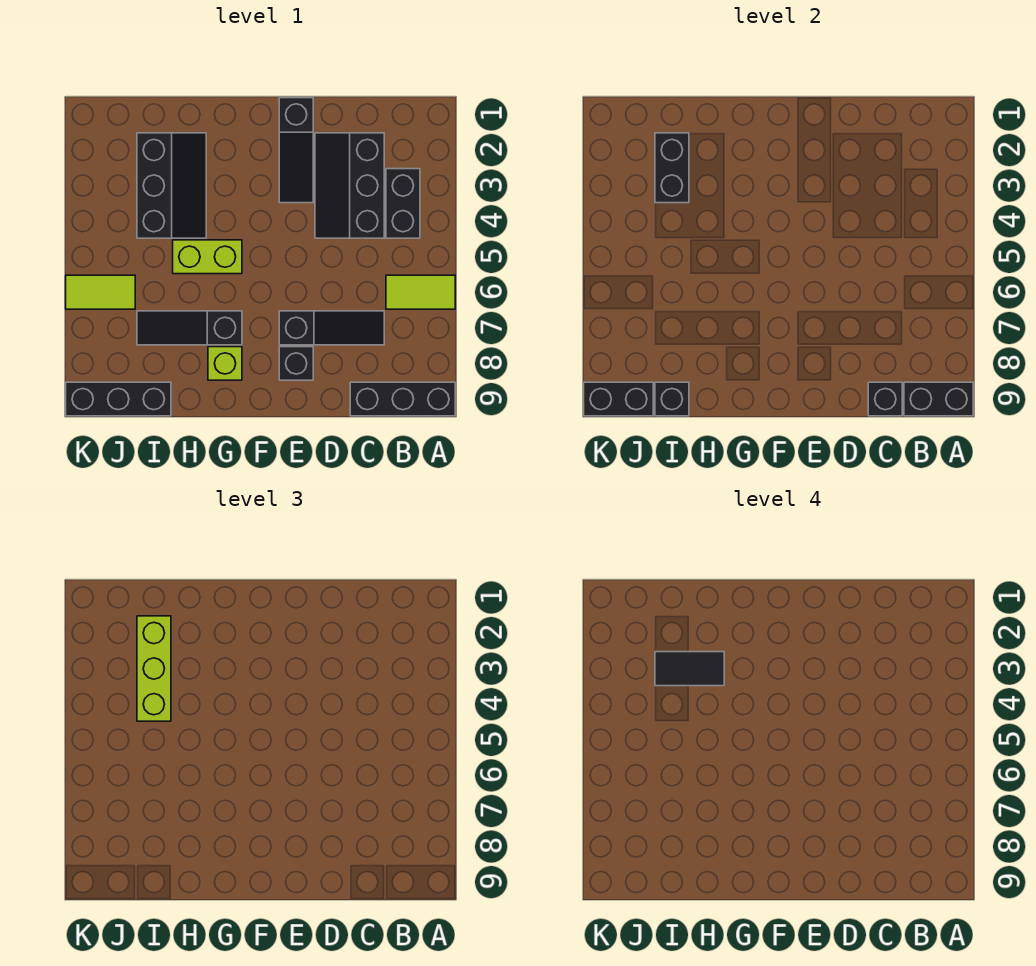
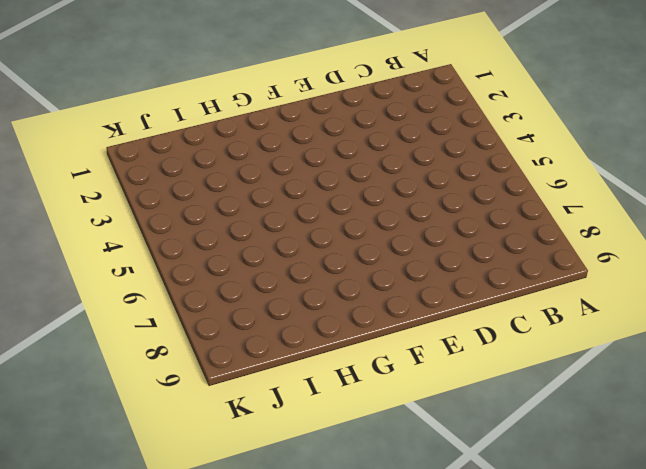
none -> lime 1x2 tile [386,275,455,309]
none -> black 1x3 brick [350,382,455,416]
none -> black 1x2 brick [386,169,420,238]

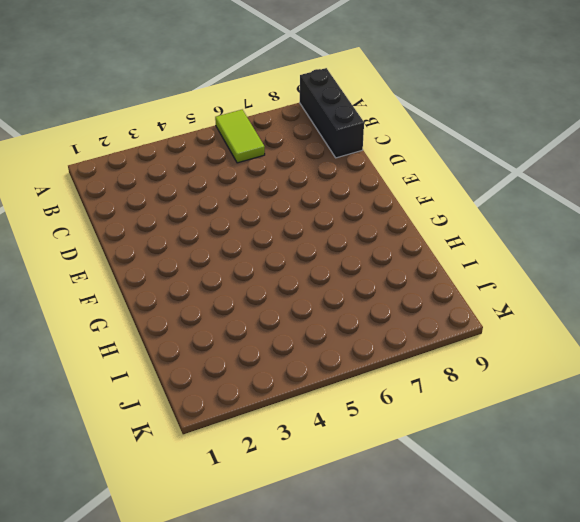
none -> black 1x2 brick [386,169,420,238]
none -> black 2x3 slope [315,133,384,238]
none -> black 1x3 slope [279,311,384,345]

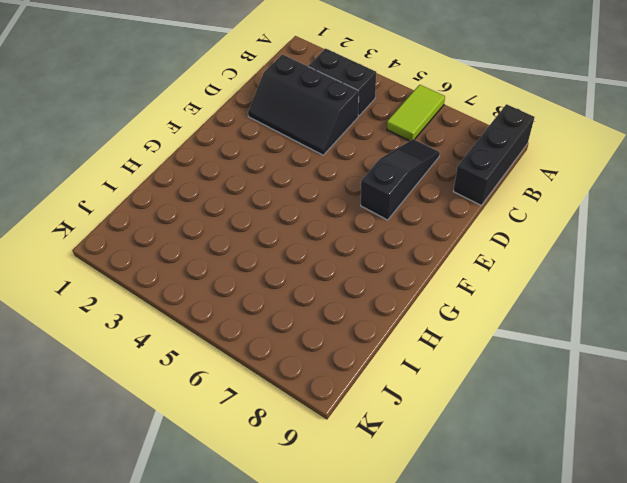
none -> black 1x3 slope [279,98,313,203]
none -> black 1x1 brick [279,347,313,380]
none -> lime 1x2 brick [173,240,242,274]

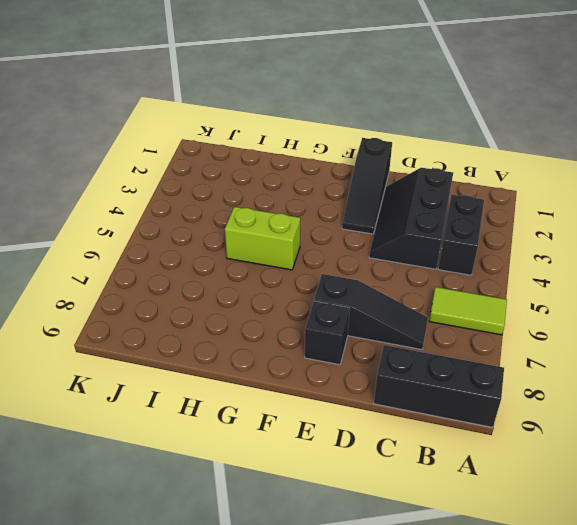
none -> black 1x3 slope [137,311,242,345]
none -> lime 1x1 brick [208,347,242,380]
none -> black 2x3 slope [137,133,206,238]

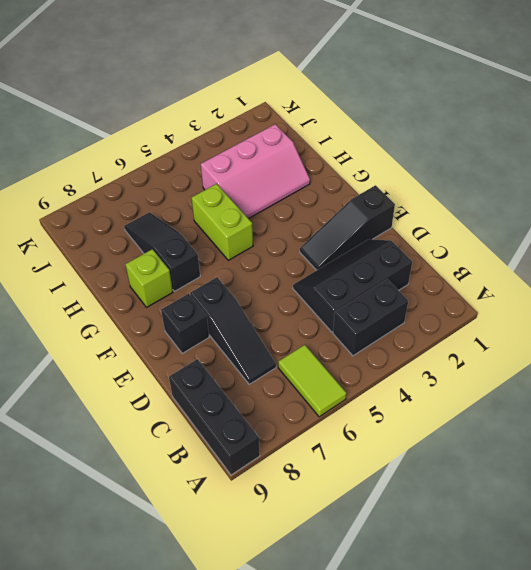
pink 2x3 slope [201,124,310,219] -> black 2x3 slope [137,133,206,238]
none -> black 1x3 brick [66,382,171,416]
none -> lime 1x2 tile [66,275,135,309]
none -> black 1x2 brick [904,382,973,416]

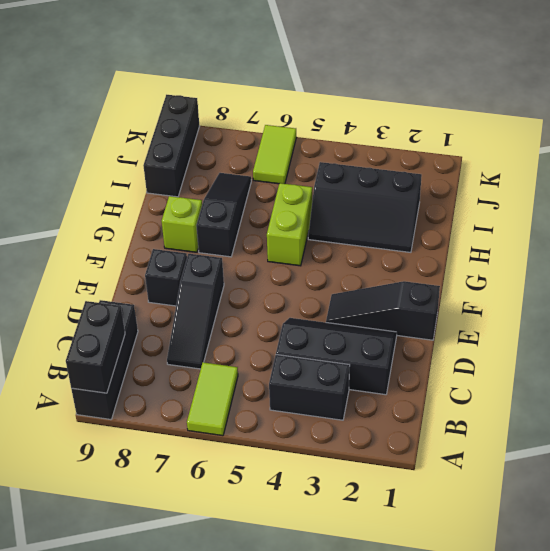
none -> black 1x1 brick [868,382,902,416]
none -> black 1x2 brick [655,133,689,203]
none -> black 1x1 brick [655,382,689,416]

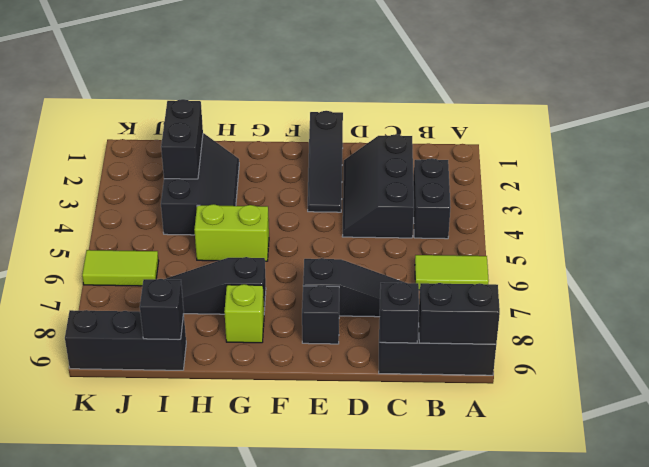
none -> black 1x2 brick [584,382,653,416]
none -> lime 1x3 brick [137,616,171,721]
none -> black 1x2 tile [655,652,724,686]

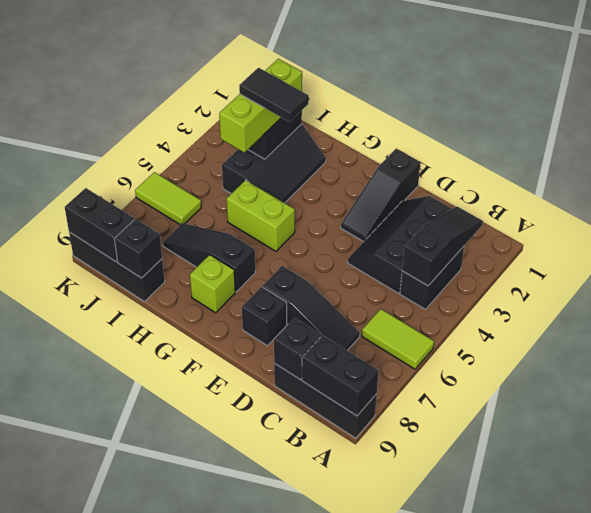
black 1x3 slope [402,207,483,286] -> none

